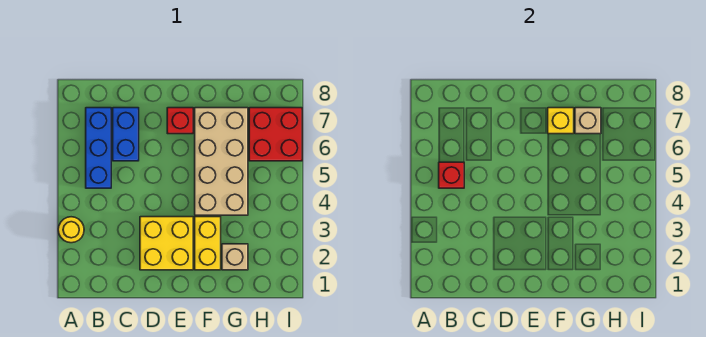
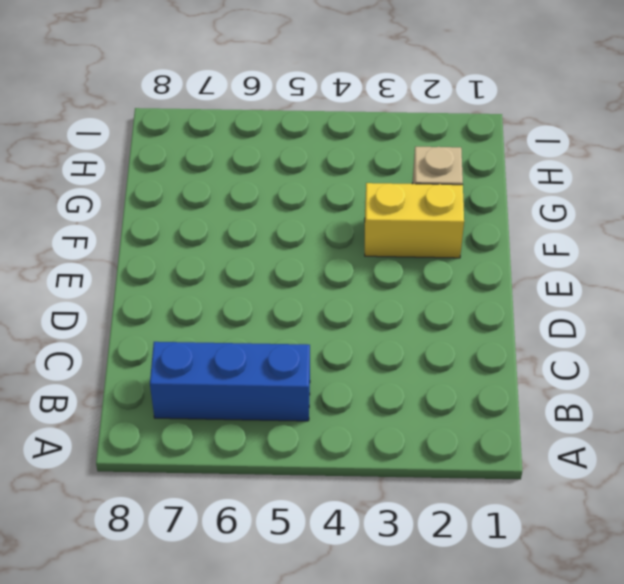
none -> yellow 1x1 round brick [58,217,84,243]
none -> blue 1x2 brick [113,108,139,161]
none -> yellow 2x2 brick [140,217,193,270]

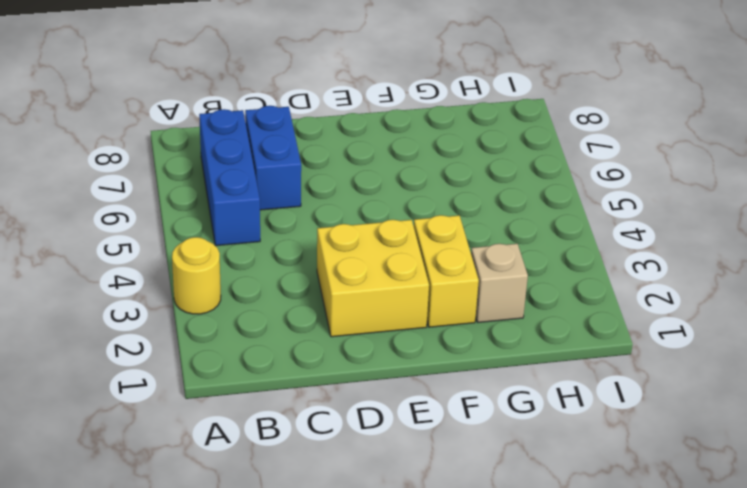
none -> red 1x1 brick [167,108,193,134]
none -> tan 2x4 brick [195,108,248,215]
none -> red 2x2 brick [249,108,302,161]

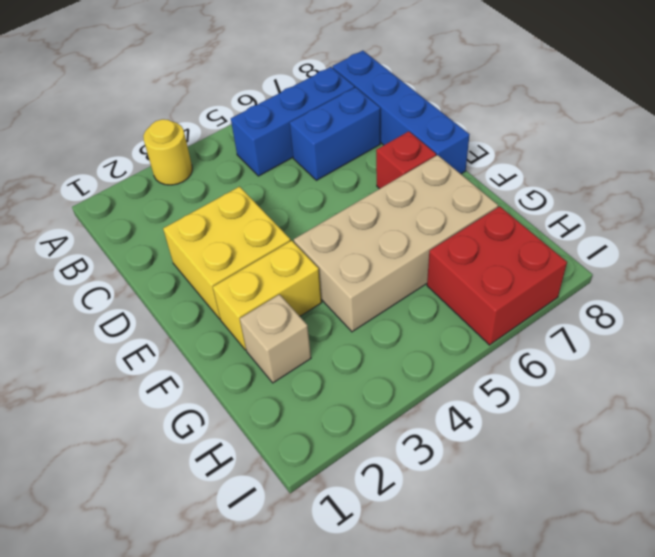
blue 1x4 brick [333,51,470,174] -> none
none -> red 1x1 brick [439,162,464,188]
none -> yellow 1x1 brick [548,108,574,134]
none -> tan 1x1 brick [575,108,601,134]

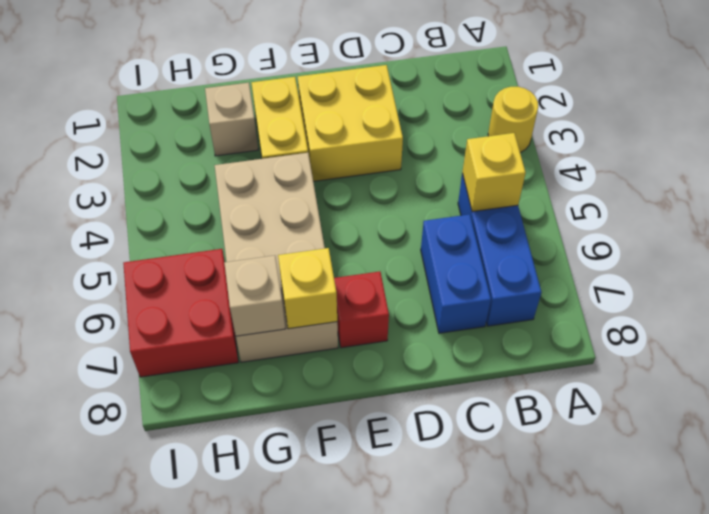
yellow 1x1 brick [462,133,526,212] -> red 1x1 brick [439,162,464,188]

